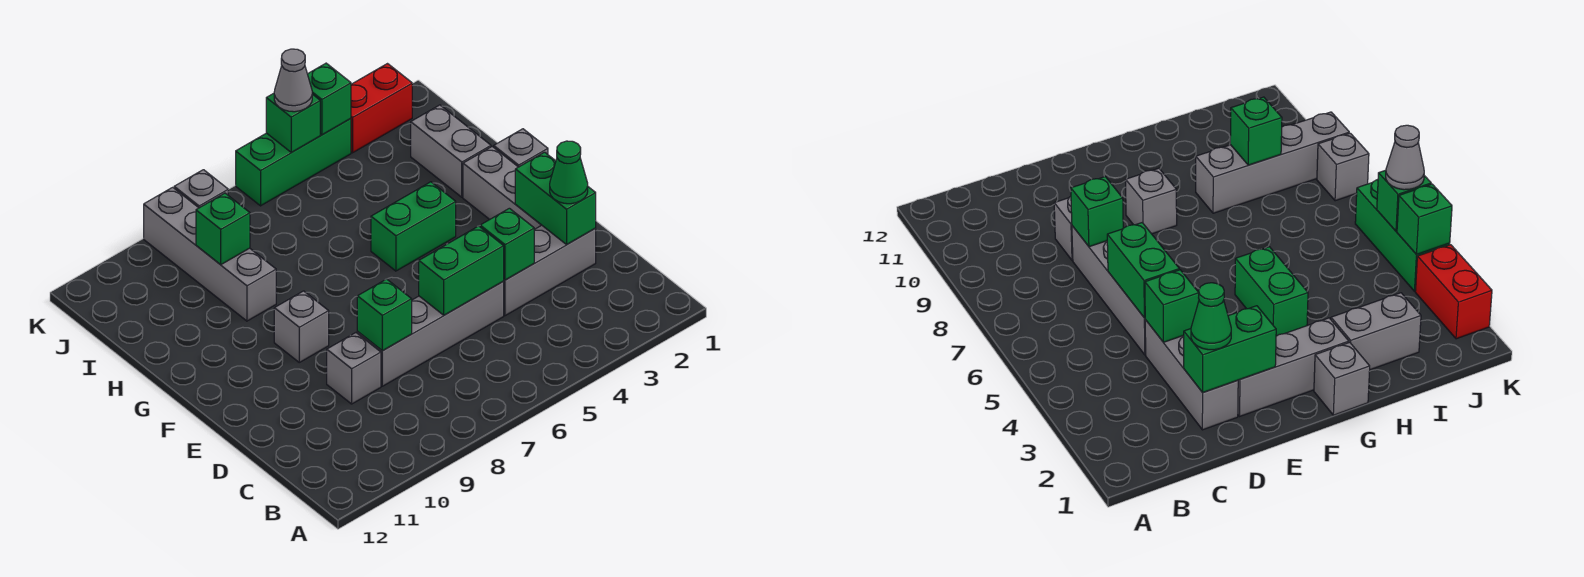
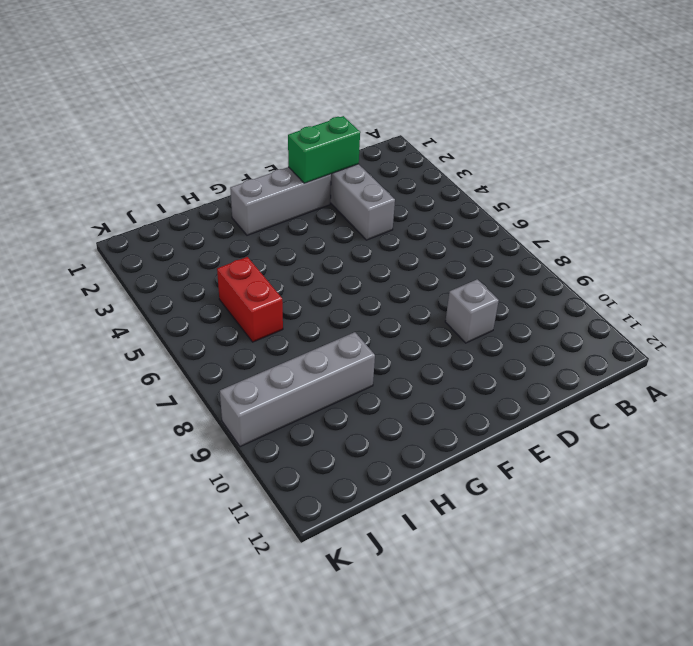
red 1x2 brick [217,257,283,342] -> red 1x2 brick moved to [351,64,412,153]
none -> grey 1x4 brick [357,282,504,386]
none -> grey 1x1 brick [274,291,329,362]
none -> grey 1x1 brick [494,129,548,167]

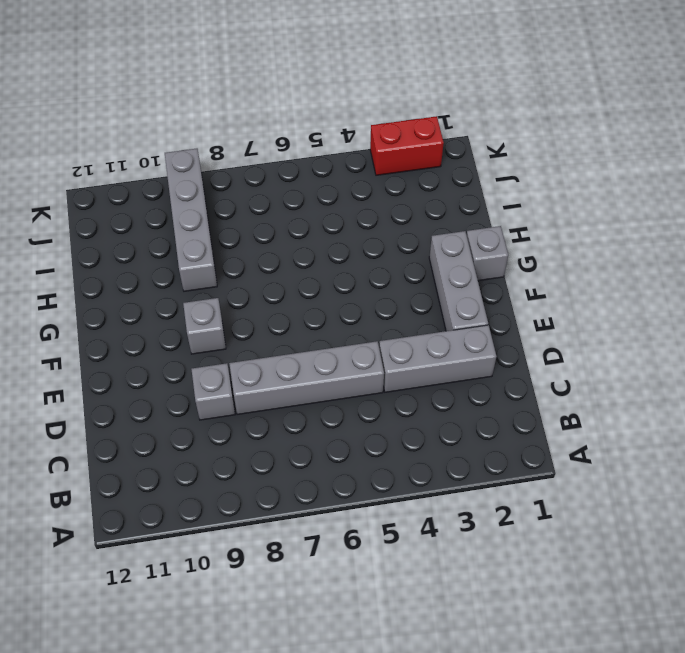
none -> green 1x2 brick [371,182,456,271]
none -> grey 1x2 brick [411,105,491,197]
none -> green 1x3 brick [236,118,351,206]

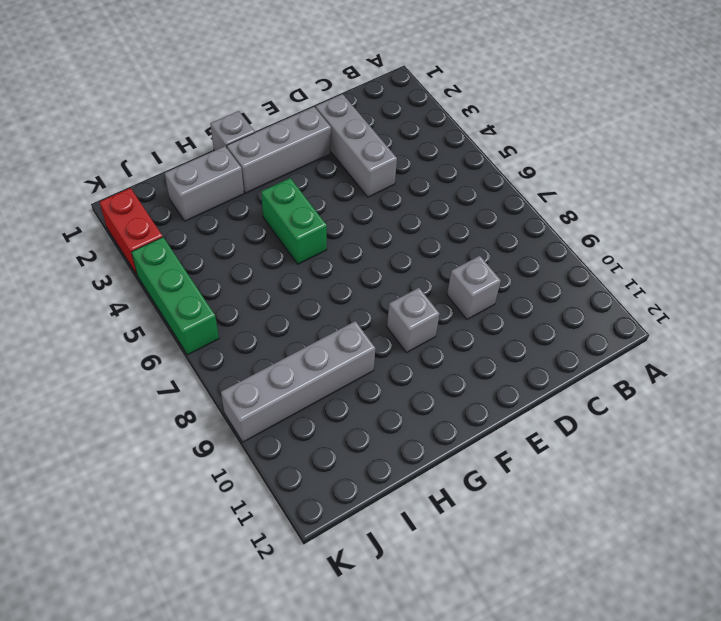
none -> grey 1x4 brick [357,282,504,386]
none -> grey 1x1 brick [174,170,228,208]
none -> green 1x2 brick [515,152,596,244]

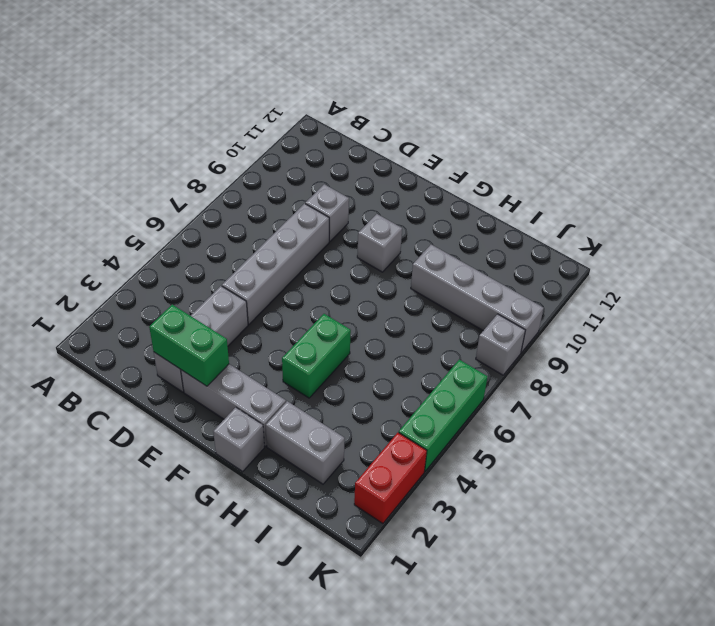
none -> green 1x1 brick [480,208,534,280]
none -> green 1x2 brick [419,226,504,315]
none -> green 1x1 brick [357,279,412,351]

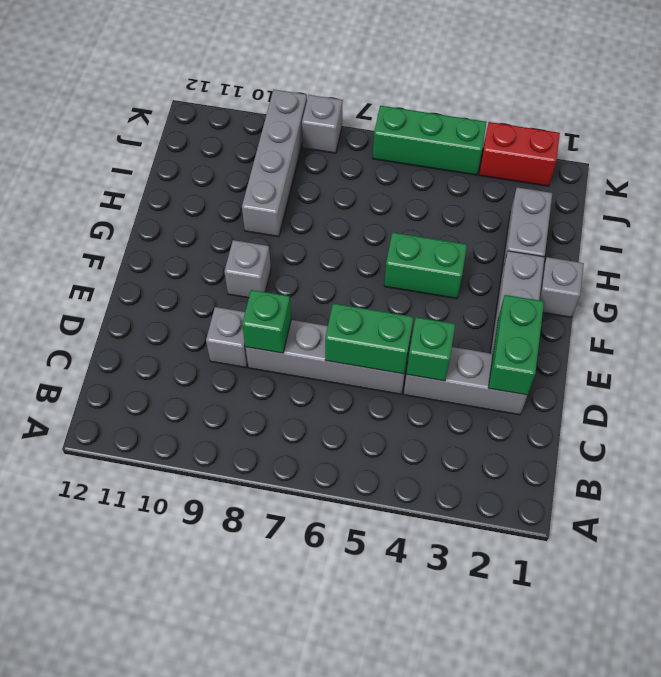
none -> green 1x1 brick [196,193,250,265]
none -> green 1x1 brick [308,63,351,135]
none -> green 1x1 brick [266,93,320,152]

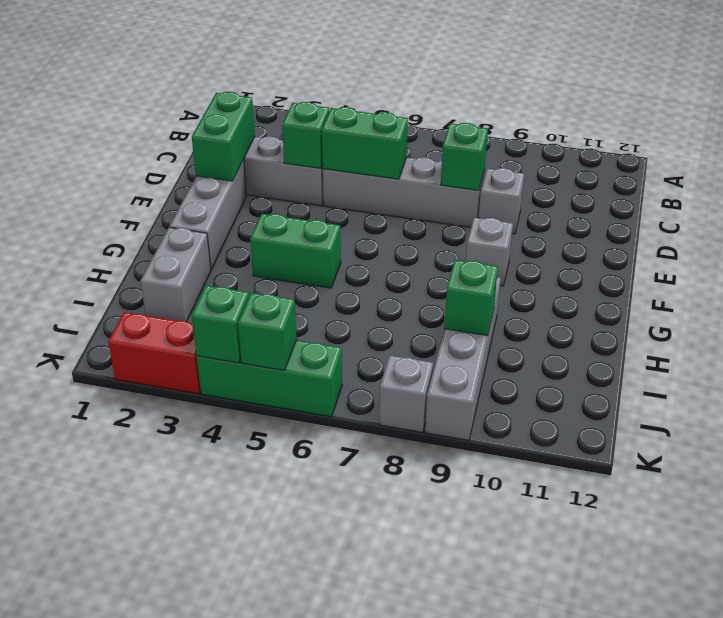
none -> grey 1x1 brick [494,129,548,167]
none -> green 1x1 cone [550,141,588,204]
none -> grey 1x1 cone [274,49,312,112]

